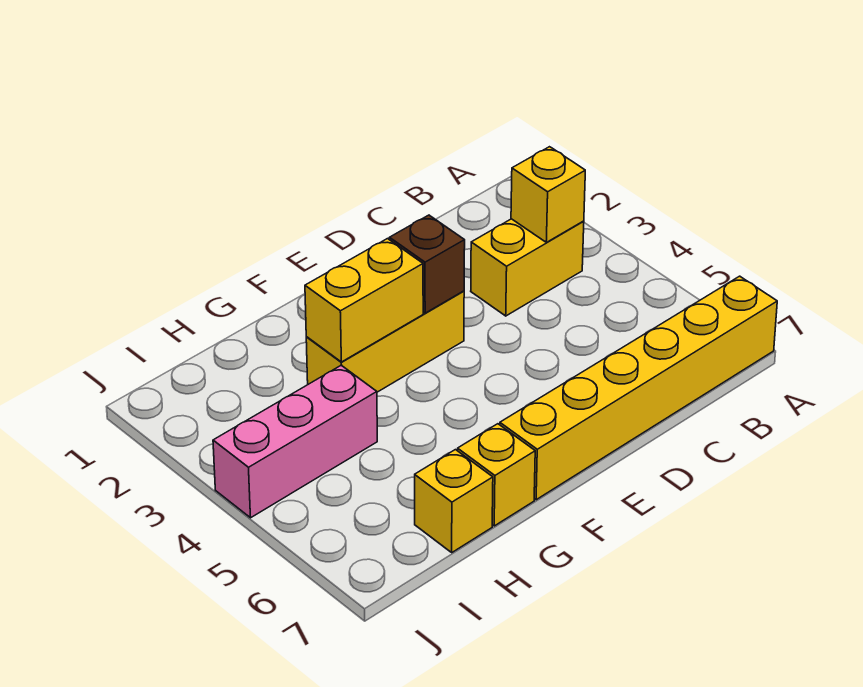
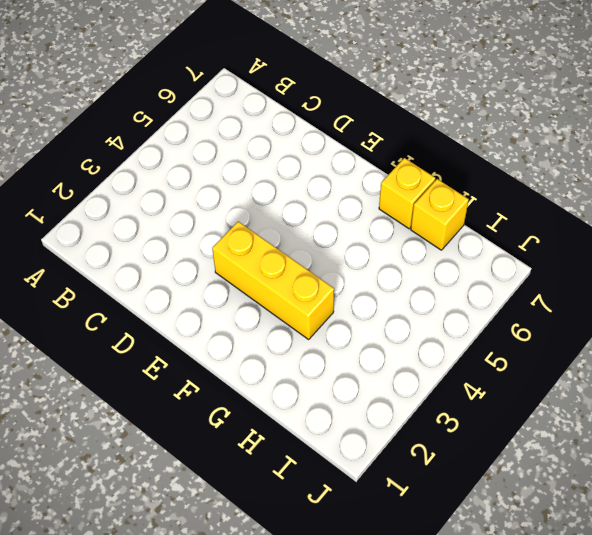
none -> yellow 1x6 brick [500,276,777,500]
none -> yellow 1x2 brick [471,219,584,316]

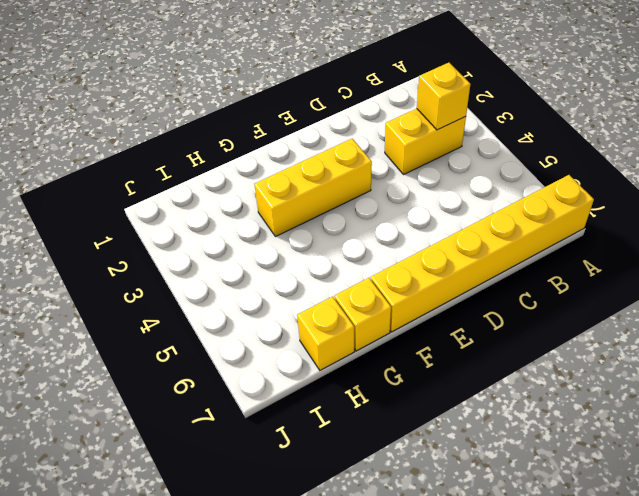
none -> pink 1x3 brick [213,365,377,518]
none -> brown 1x1 brick [390,215,465,313]

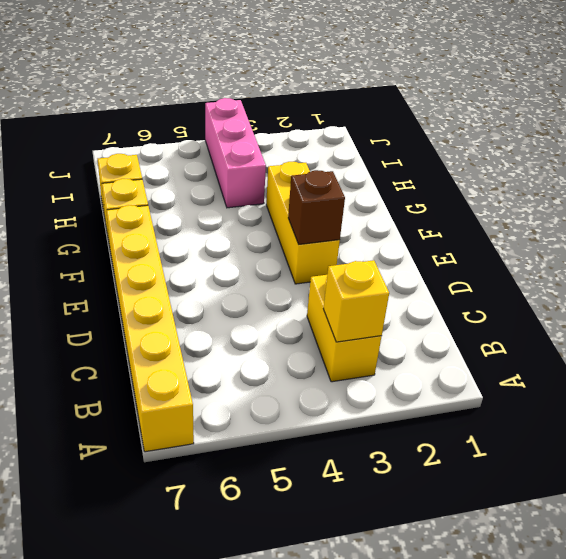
none -> yellow 1x2 brick [305,239,423,362]

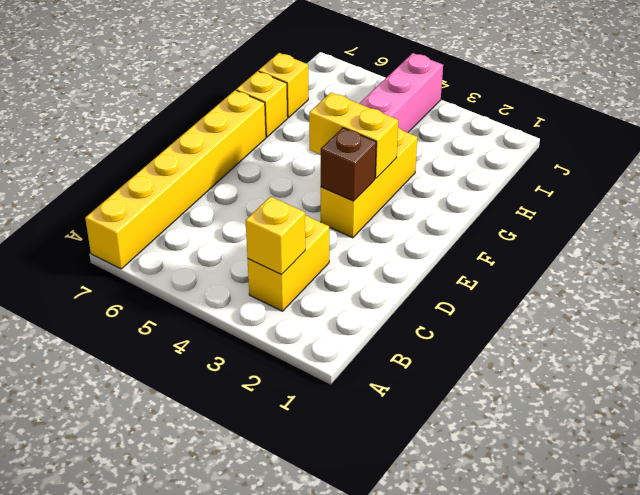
yellow 1x2 brick [309,92,398,178] -> yellow 1x2 brick turned to [305,239,423,362]

